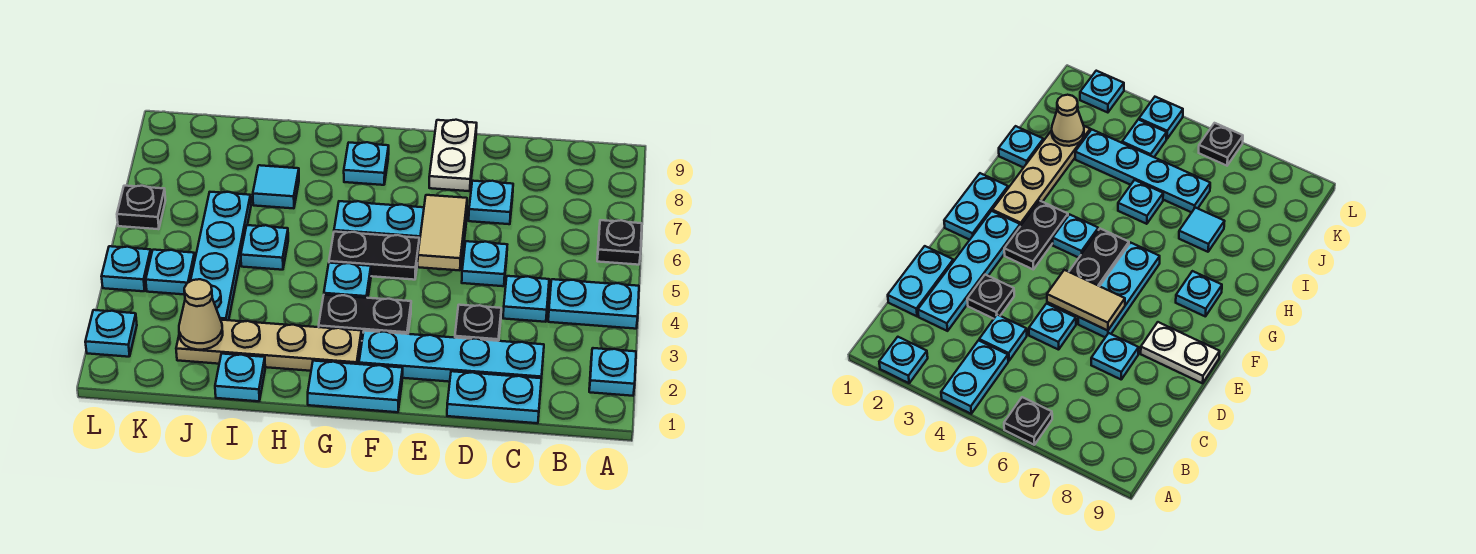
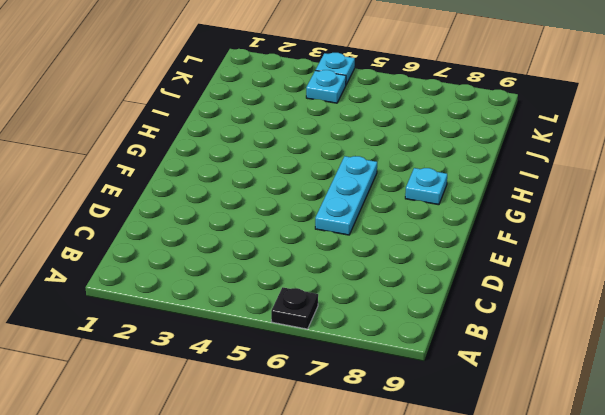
none -> cyan 1x1 plate [589,348,636,396]
none -> cyan 1x2 plate [548,279,639,329]
none -> cyan 1x2 plate [447,371,541,423]

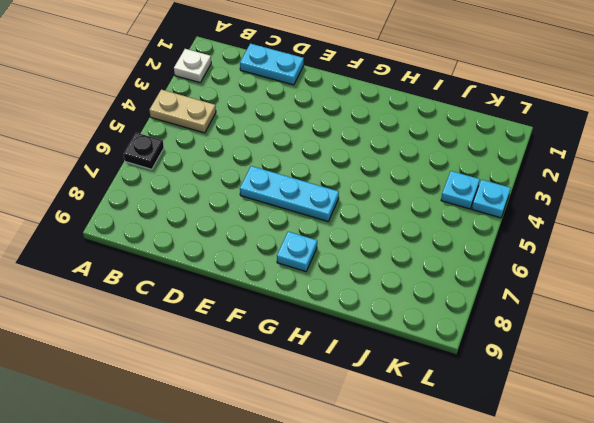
white 1x1 plate [174,49,211,83] -> cyan 1x1 plate [589,348,636,396]
tan 1x2 plate [149,90,216,133] -> cyan 1x2 plate [548,279,639,329]
none -> cyan 1x4 plate [359,331,544,382]
none -> cyan 1x1 plate [503,276,549,322]
none -> black 1x1 plate [455,305,501,341]

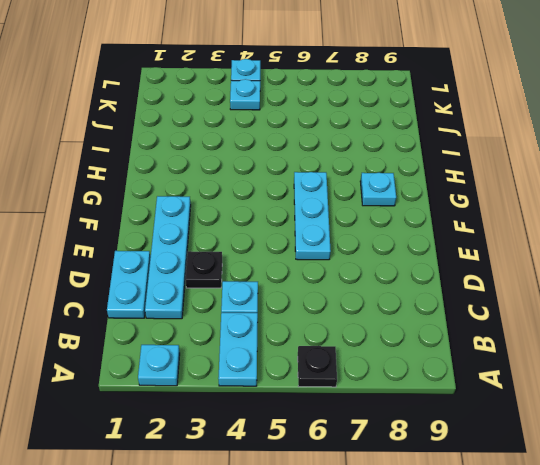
none -> cyan 1x1 plate [462,241,507,286]
none -> cyan 1x1 plate [469,181,513,224]
none -> white 1x2 plate [429,120,477,191]

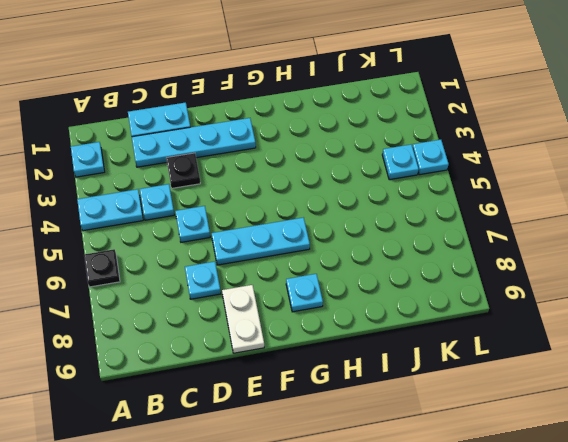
none -> cyan 1x2 plate [308,361,403,412]
none -> black 1x2 plate [319,295,411,340]
none -> black 1x2 plate [329,232,419,280]

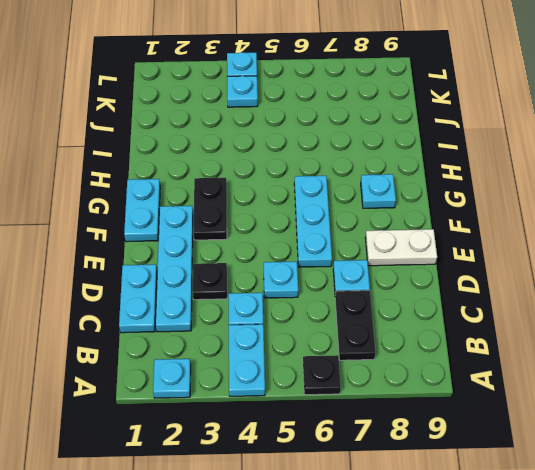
black 1x2 plate [335,290,375,360] -> black 1x2 plate moved to [329,232,419,280]
none -> tan 1x4 plate [176,320,362,371]
none -> cyan 1x1 plate [324,263,371,298]
none -> cyan 1x1 plate [215,354,265,401]

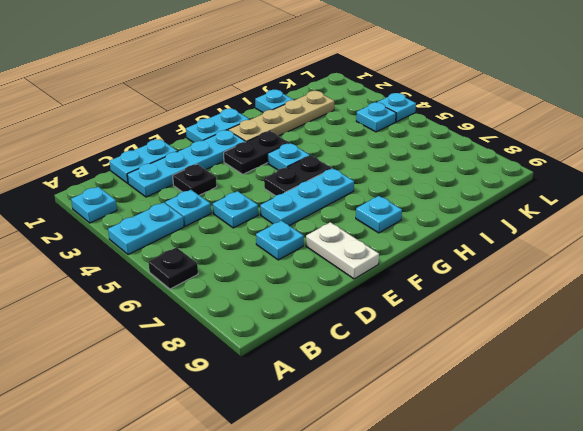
none -> cyan 1x1 plate [241,225,288,270]
none -> cyan 1x1 tile [253,165,299,208]
none -> cyan 1x4 plate [191,192,251,320]

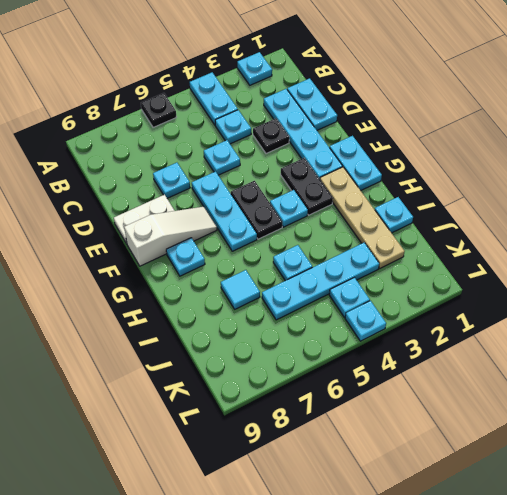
white 1x3 slope [124,207,217,266] -> none
none -> cyan 1x1 plate [85,310,137,357]
none -> black 1x1 plate [117,186,165,229]
none -> tan 1x2 tile [418,195,467,270]

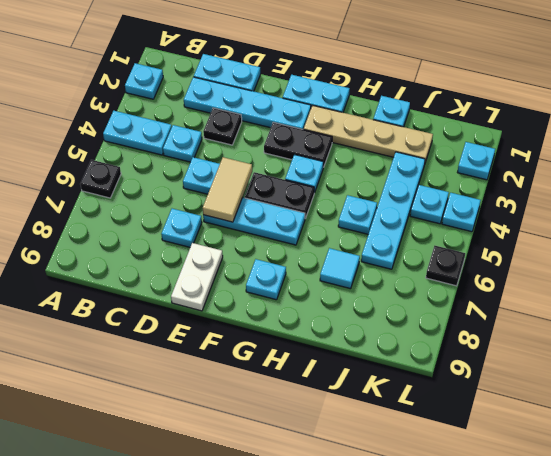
none -> tan 1x1 cone [179,279,223,350]

